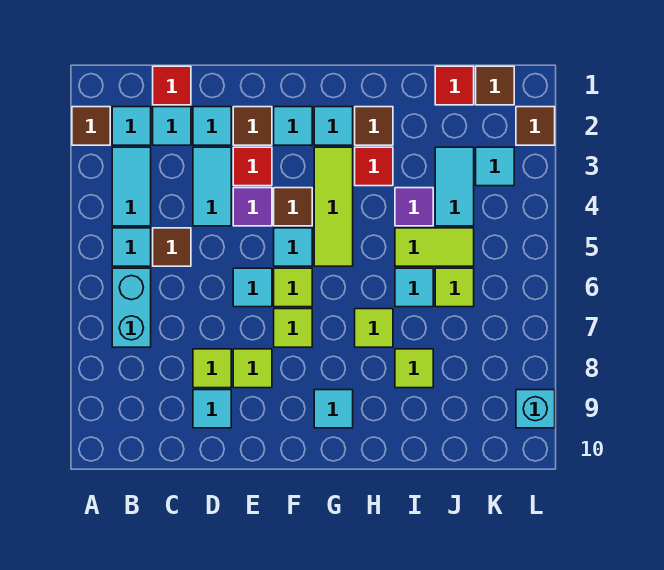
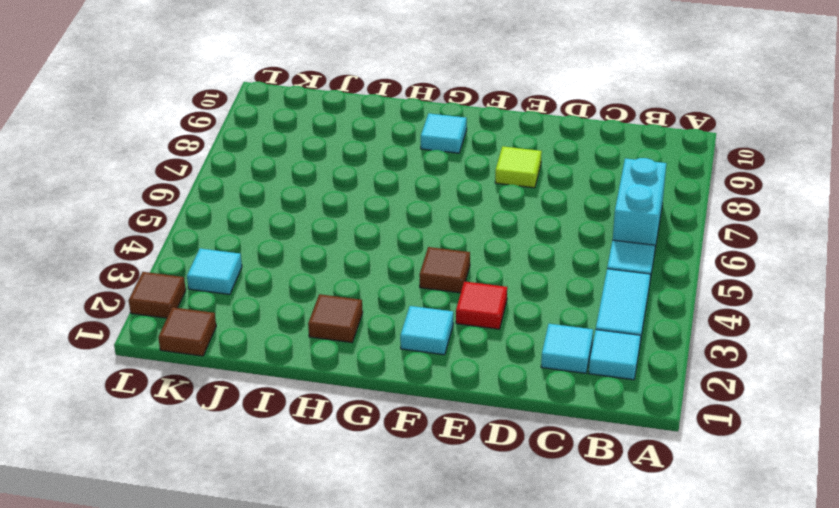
none -> brown 1x1 tile [72,107,110,145]
none -> red 1x1 tile [153,66,191,105]
none -> brown 1x1 tile [153,228,191,266]
none -> cyan 1x1 tile [193,107,231,145]

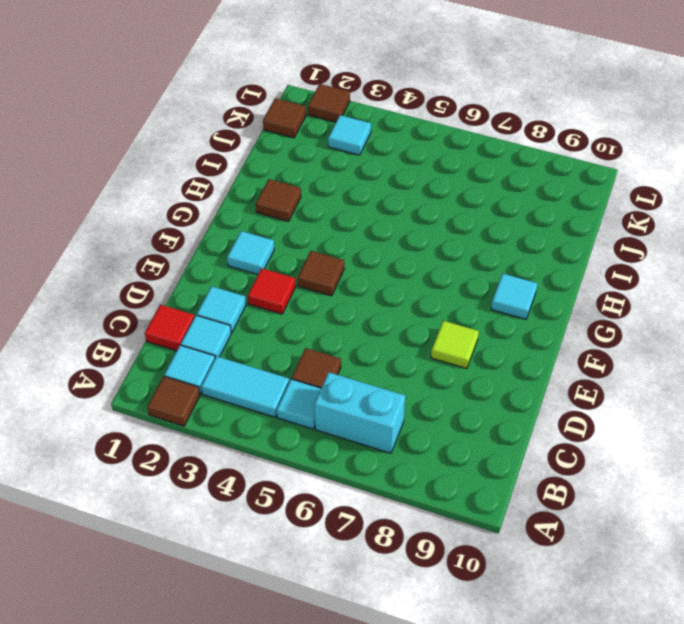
none -> cyan 1x2 tile [193,147,231,226]
none -> lime 1x1 tile [193,349,231,388]
none -> cyan 1x1 tile [193,390,231,428]
none -> brown 1x1 tile [233,107,272,145]

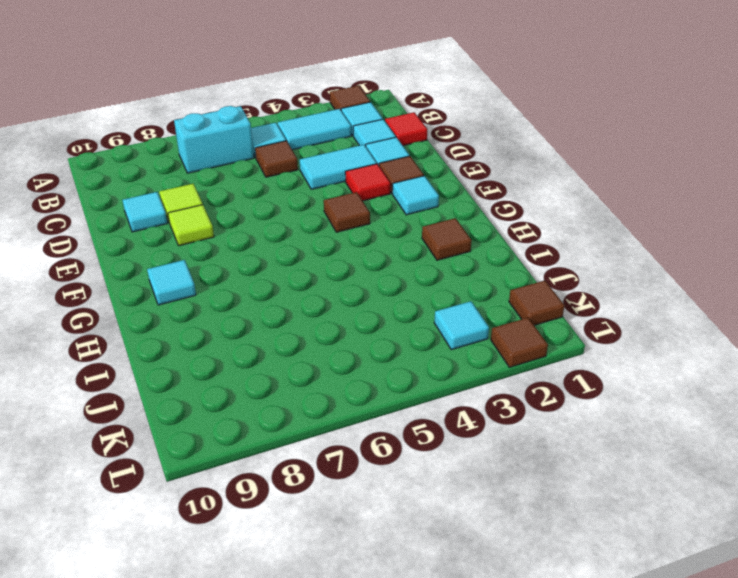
none -> purple 1x1 tile [233,188,272,226]
none -> cyan 1x1 tile [233,268,272,307]
none -> cyan 1x1 tile [274,228,312,266]
none -> lime 1x1 tile [274,268,312,307]

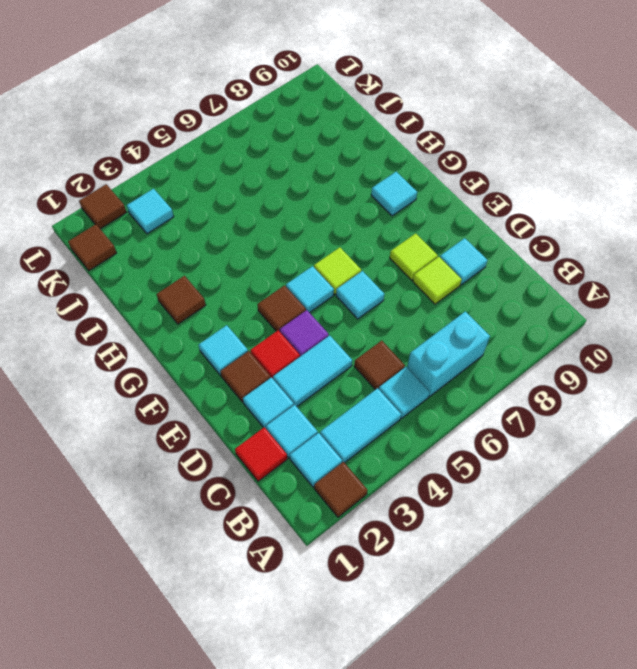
none -> lime 1x1 tile [274,309,312,347]
none -> cyan 1x1 tile [314,107,353,145]
none -> lime 1x3 tile [314,147,353,266]
none -> red 1x1 tile [355,147,393,186]

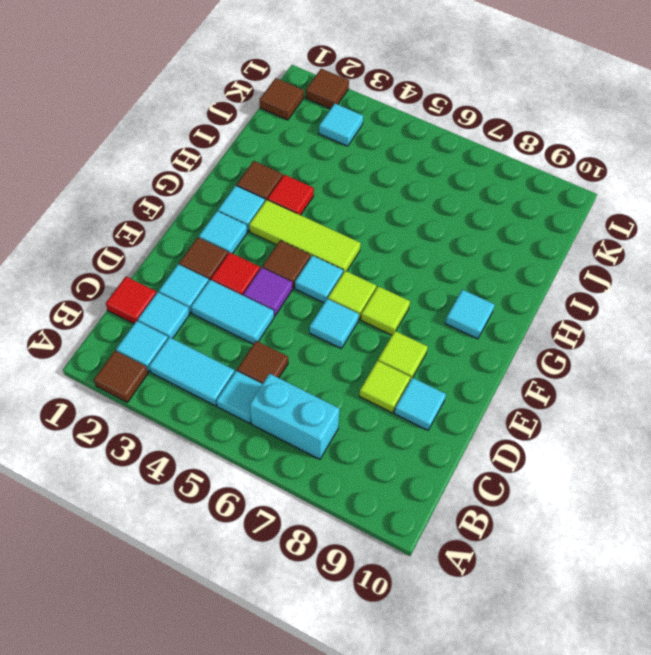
none -> lime 1x1 tile [355,309,393,347]
none -> purple 1x1 tile [395,188,433,226]
none -> lime 1x2 tile [395,228,474,266]
none -> cyan 1x1 tile [395,268,433,307]

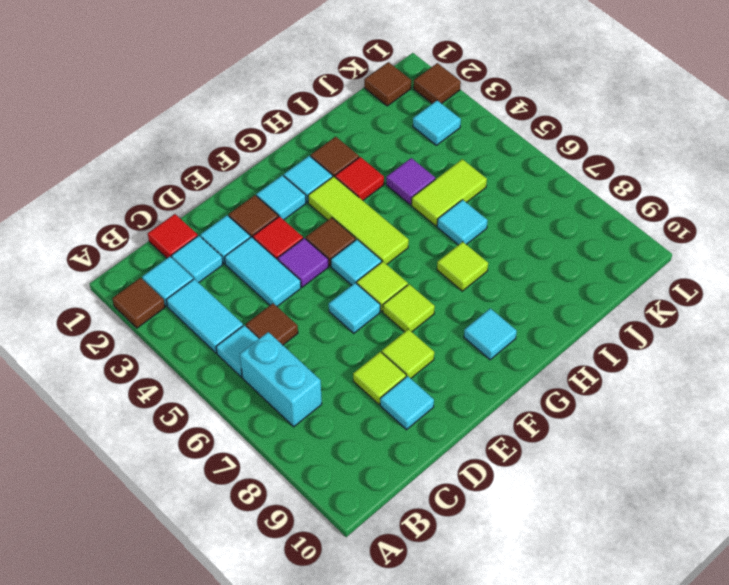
none -> lime 1x1 tile [395,349,433,388]
none -> red 1x1 tile [435,66,474,105]
none -> cyan 1x2 tile [435,147,474,226]
none -> lime 1x1 tile [435,268,474,307]

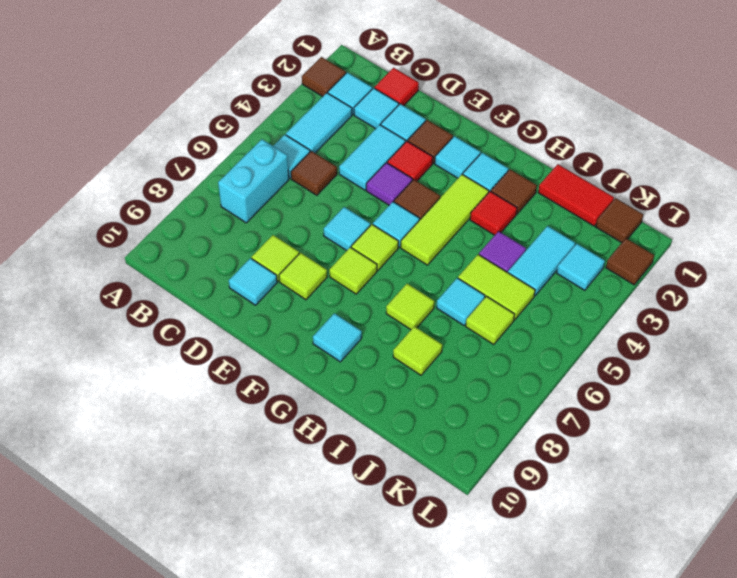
red 1x2 tile [538,164,614,226] -> red 1x1 tile [435,66,474,105]
none -> cyan 1x1 brick [516,390,555,428]

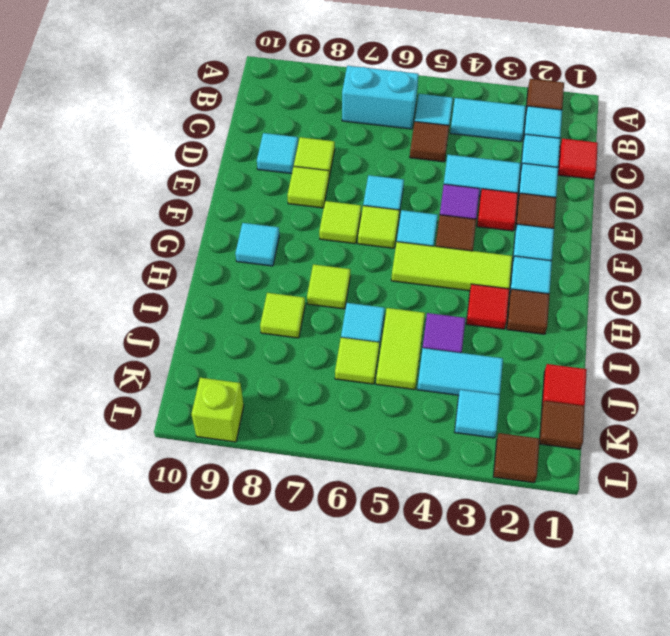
lime 1x1 brick [191,378,244,442] -> cyan 1x1 brick [516,390,555,428]

